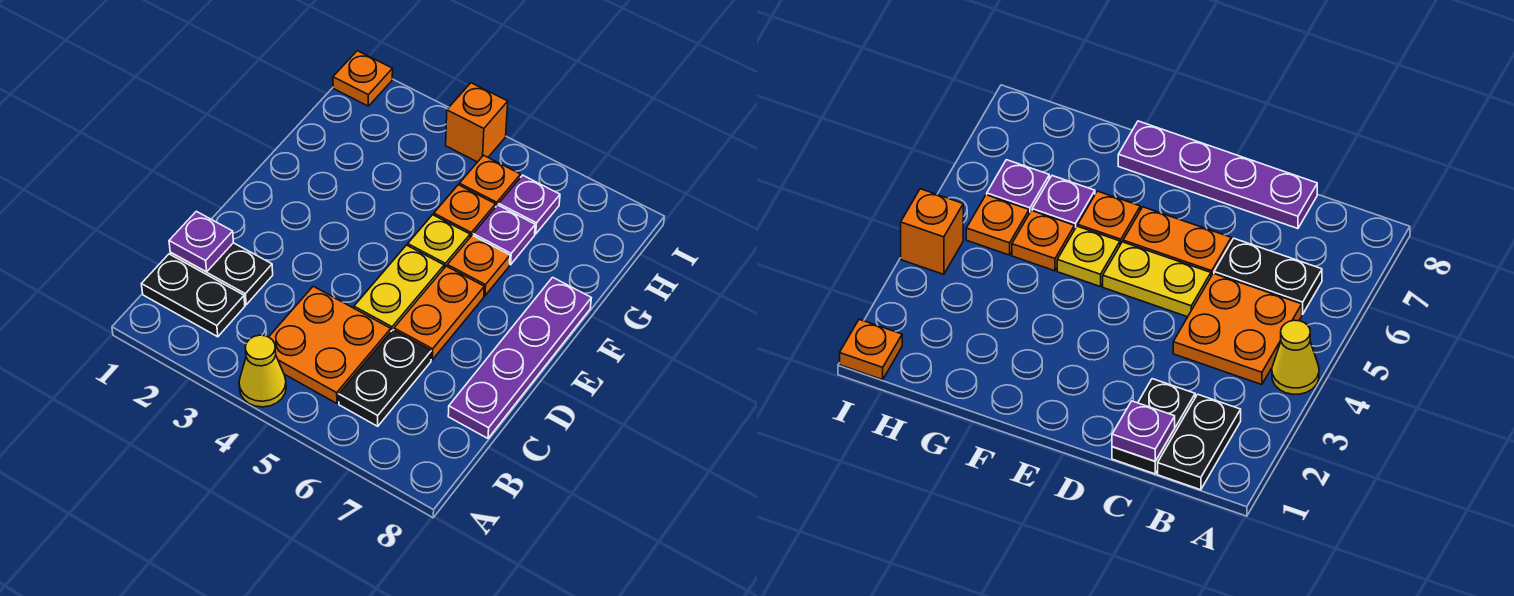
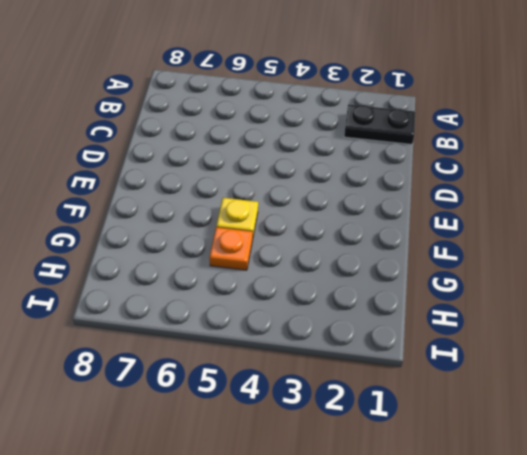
none -> yellow 1x1 cone [239,335,286,407]
none -> orange 2x2 plate [269,286,391,403]
none -> black 1x2 plate [339,330,431,426]

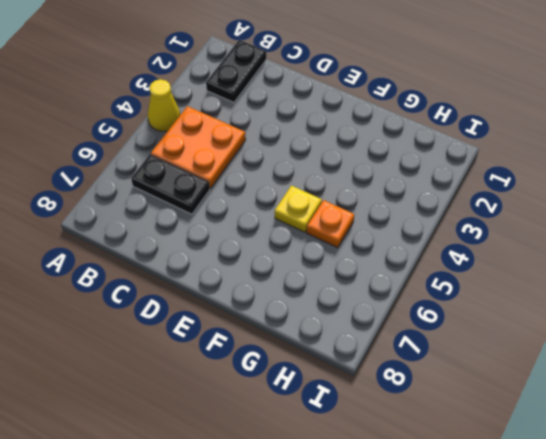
none -> black 1x2 plate [170,243,273,305]
none -> purple 1x4 plate [448,277,591,438]
none -> yellow 1x2 plate [354,245,444,331]

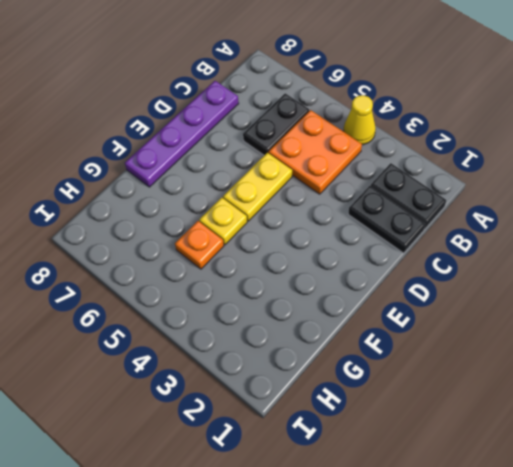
none -> orange 1x2 plate [394,266,484,360]
none -> orange 1x1 plate [447,235,510,296]
none -> purple 1x1 plate [473,205,535,265]

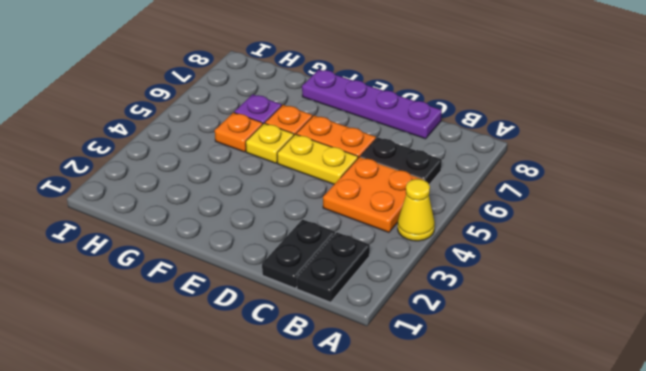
none -> orange 1x1 plate [459,155,521,207]
none -> purple 1x1 plate [499,175,560,234]
none -> orange 1x1 plate [333,51,393,106]

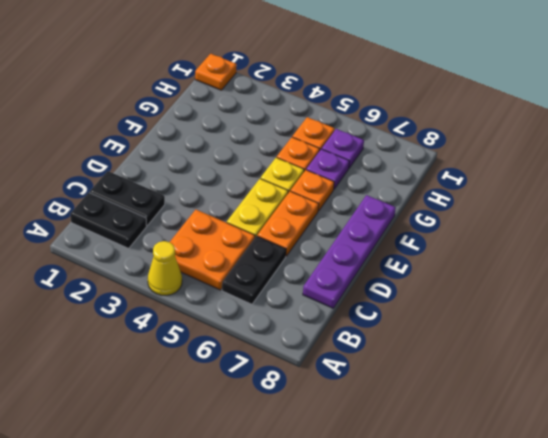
none -> orange 1x1 brick [446,83,508,162]
none -> purple 1x1 plate [169,211,234,272]

